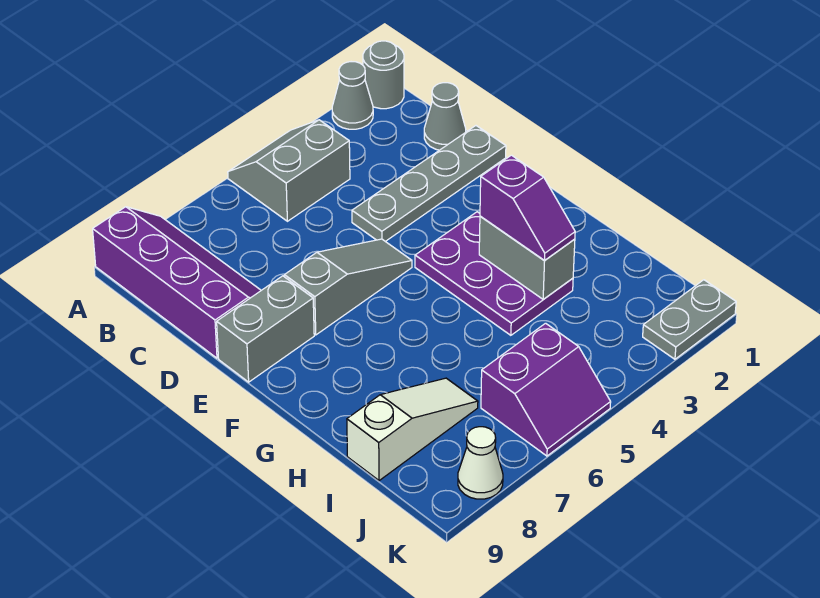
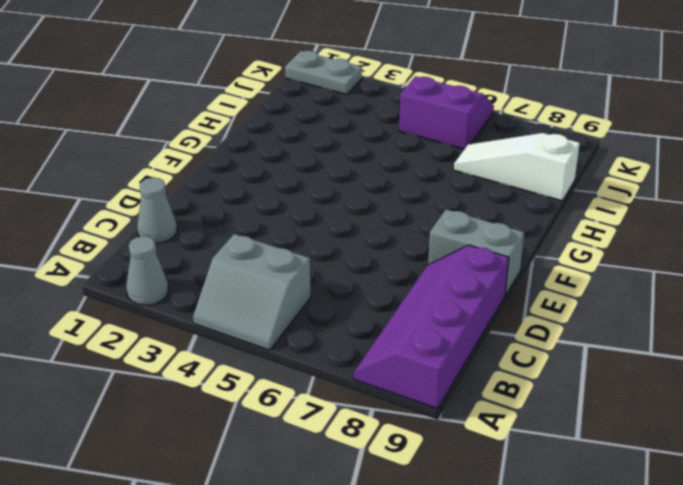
none -> grey 1x1 round brick [363,41,404,109]
none -> grey 1x4 plate [352,126,506,241]
none -> grey 1x3 slope [284,239,412,335]

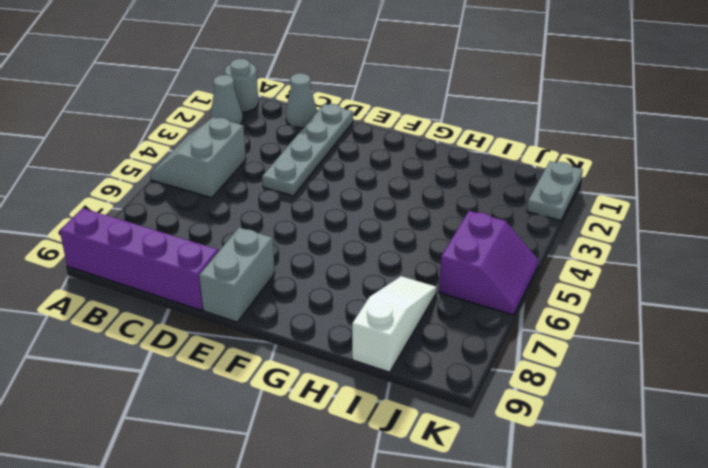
none -> grey 1x3 slope [284,239,412,335]
none -> purple 2x3 plate [415,212,573,335]
none -> white 1x1 cone [458,427,503,499]

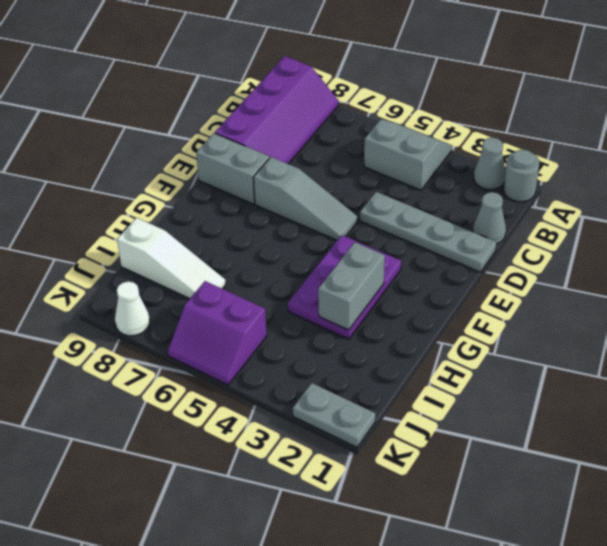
none -> purple 1x2 slope [480,155,575,261]

